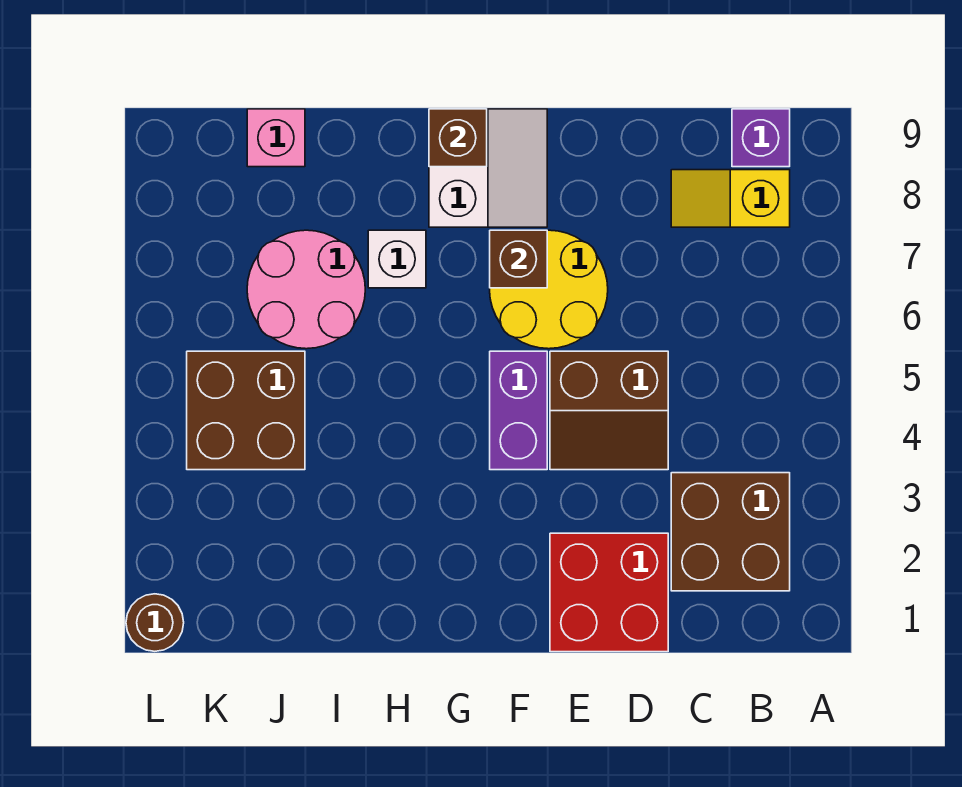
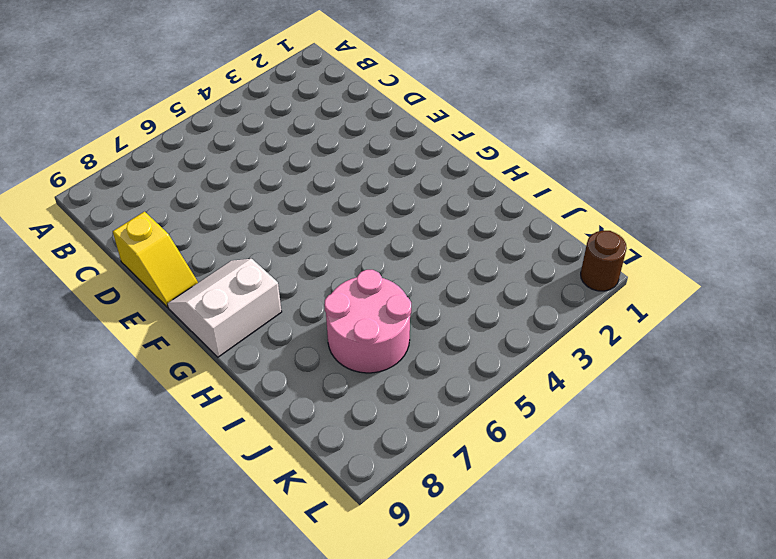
yellow 1x2 slope [113,212,198,307] -> yellow 1x2 slope moved to [671,170,790,227]
none -> brown 2x2 brick [671,473,790,591]
none -> purple 1x1 brick [732,109,790,167]
none -> red 2x2 brick [550,533,668,652]

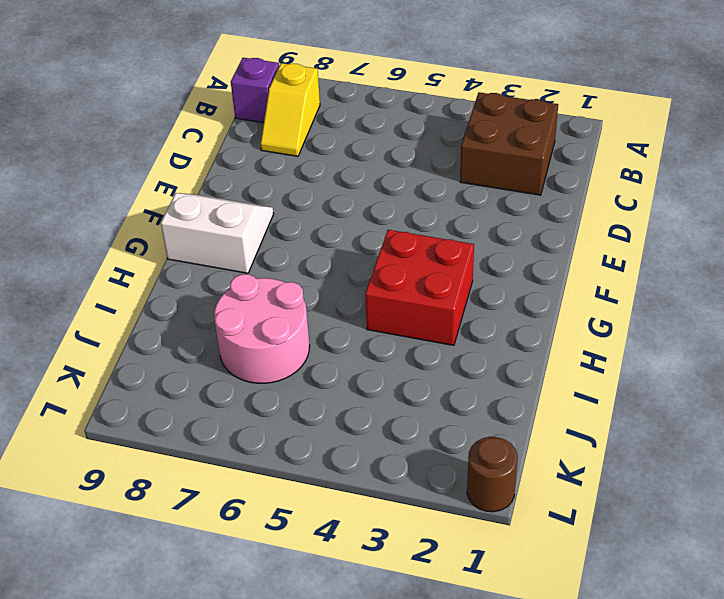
red 2x2 brick [365,230,474,345] -> red 2x2 brick moved to [550,533,668,652]
none -> brown 2x2 slope [550,351,668,470]
none -> yellow 2x2 round brick [490,230,608,349]
none -> purple 1x2 brick [490,351,547,470]

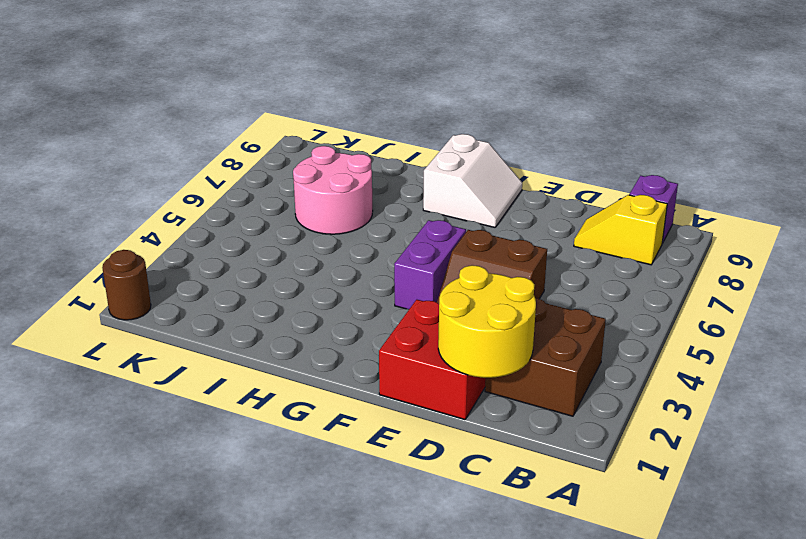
yellow 2x2 round brick [438,265,536,378] -> yellow 2x2 round brick moved to [490,230,608,349]
none -> white 1x1 brick [368,230,426,288]
none -> brown 2x2 brick [187,351,305,470]
none -> pink 1x1 brick [247,109,305,167]

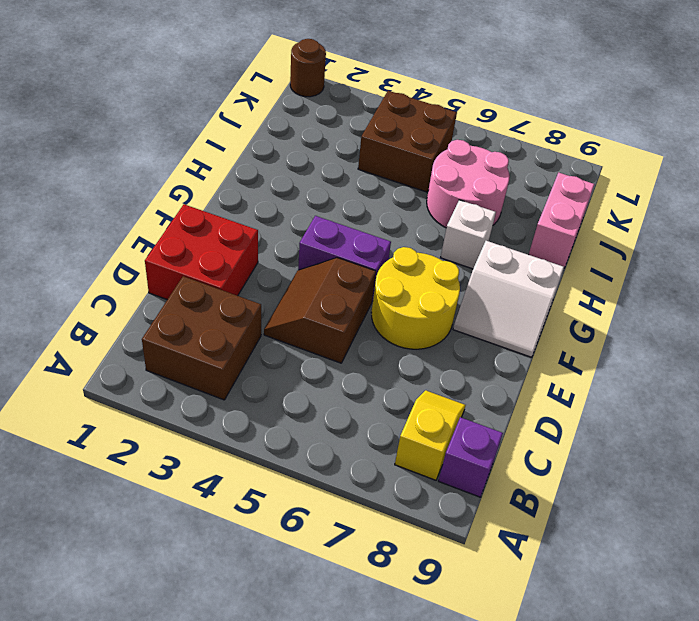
pink 1x2 brick [529,173,594,268] -> pink 1x1 brick [247,109,305,167]
none -> brown 1x1 brick [490,230,547,288]
none -> brown 1x1 brick [429,109,487,167]

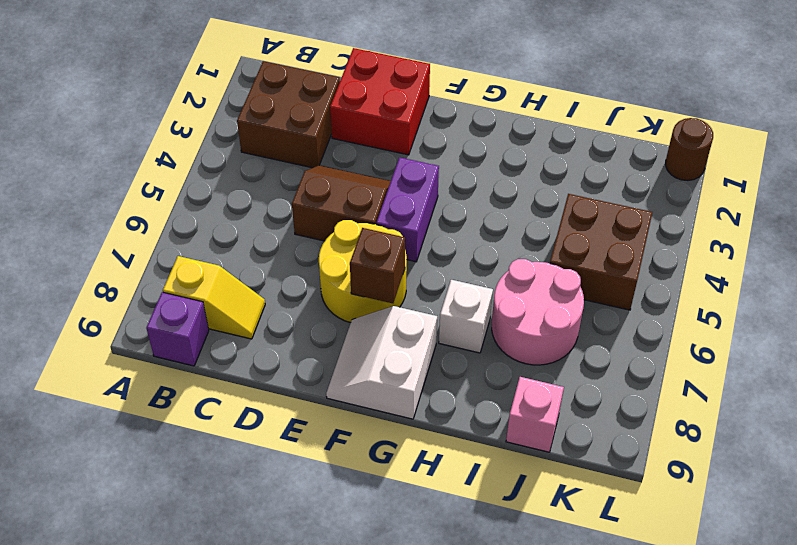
none -> brown 1x1 brick [429,109,487,167]

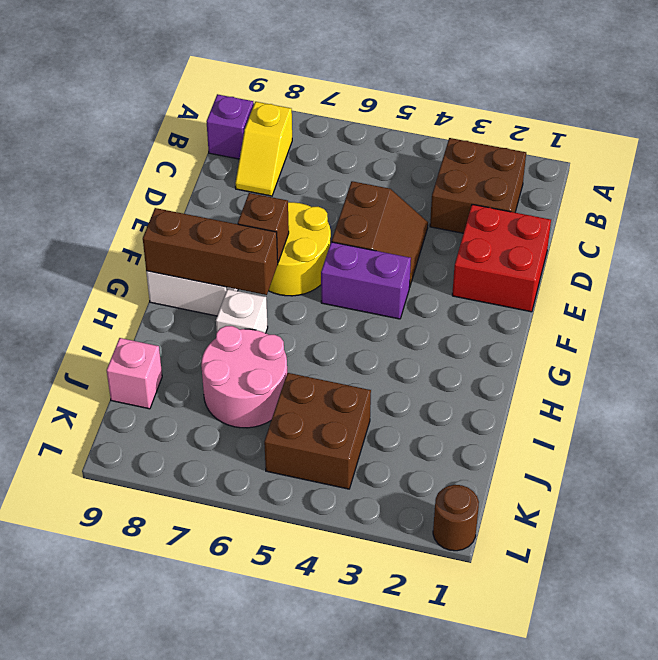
brown 1x3 brick [143,208,278,295] -> brown 1x1 brick [429,109,487,167]

